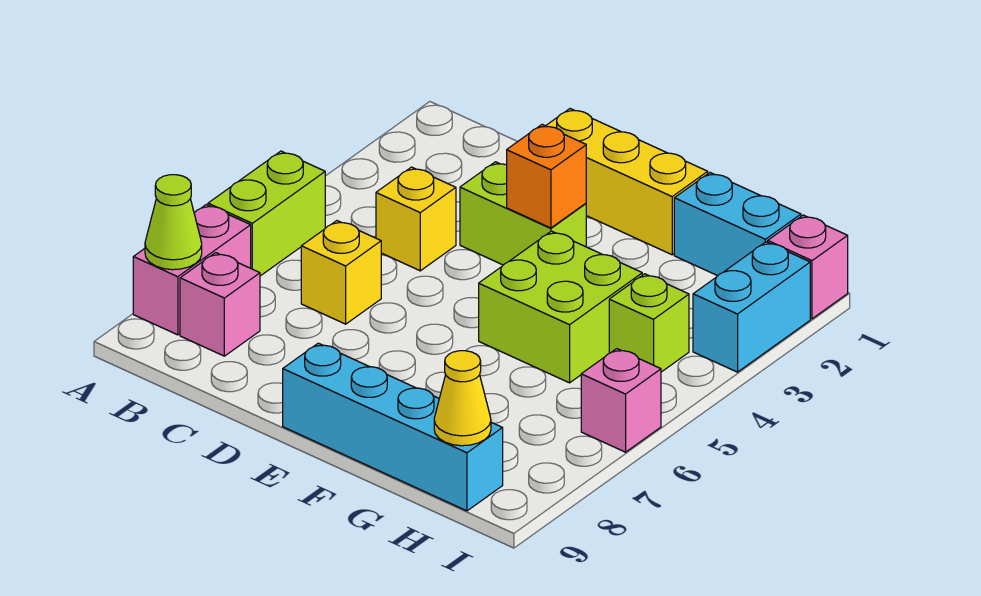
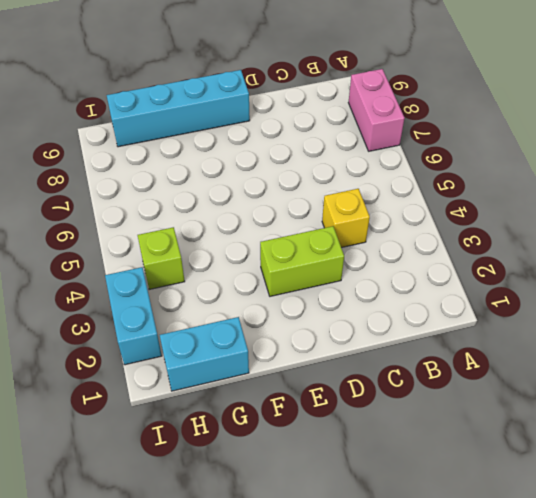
none -> lime 1x2 brick [208,151,325,276]
none -> pink 1x1 brick [180,253,260,356]
none -> yellow 1x1 brick [301,221,381,324]

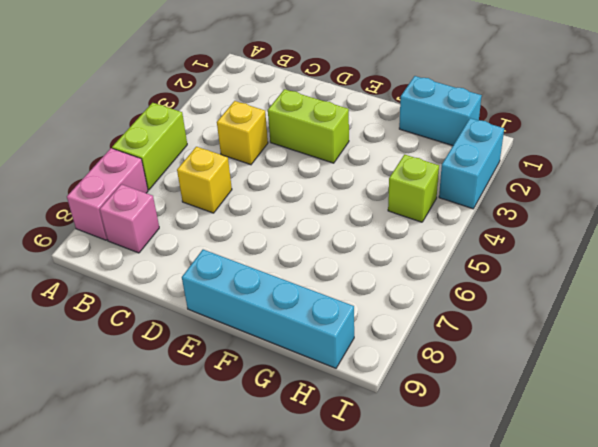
none -> yellow 1x3 brick [546,109,708,255]
none -> lime 2x2 brick [479,231,642,383]
none -> pink 1x1 brick [768,215,848,319]

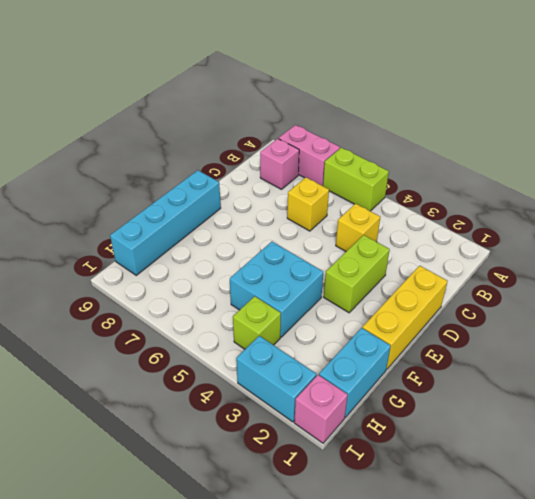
cyan 2x2 brick [230,242,323,337] -> lime 2x2 brick [479,231,642,383]
none -> pink 1x1 brick [581,349,661,452]
none -> lime 1x1 cone [145,175,202,270]
none -> orange 1x1 brick [507,124,586,228]

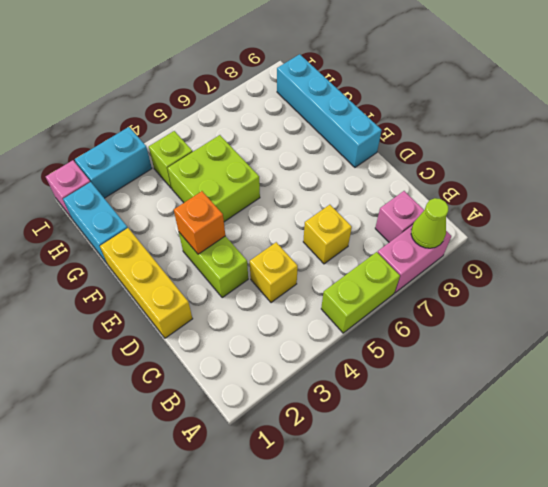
none -> pink 1x1 brick [581,349,661,452]
none -> yellow 1x1 cone [434,351,491,446]

